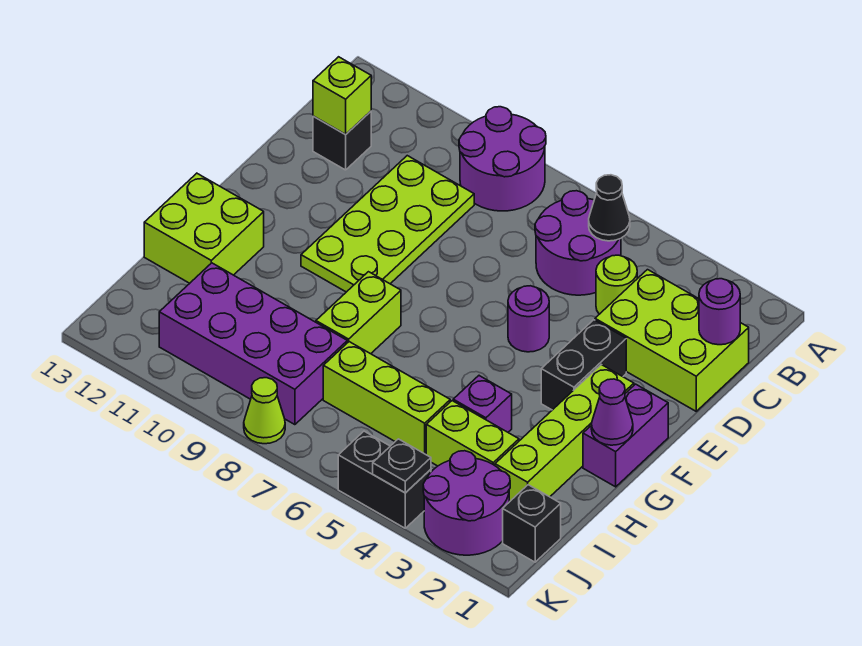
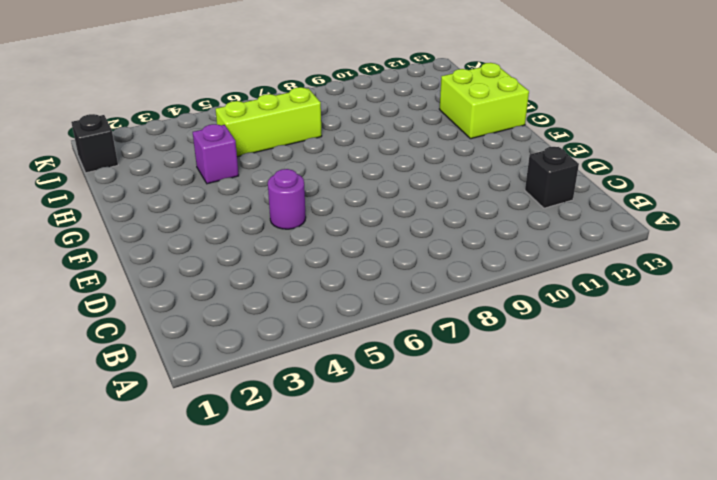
none -> purple 2x2 round brick [459,107,546,211]
none -> purple 2x2 round brick [535,191,621,295]
none -> lime 2x3 brick [595,270,749,411]

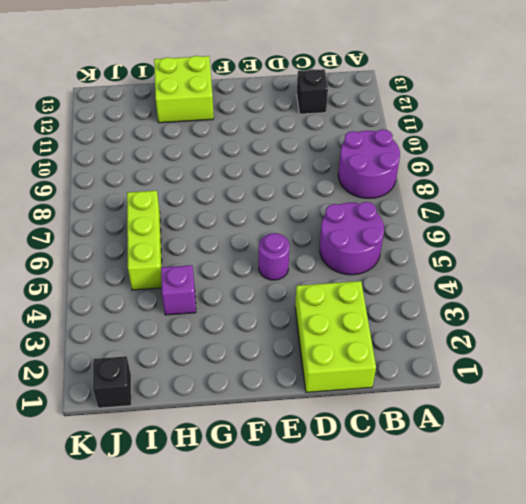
none -> lime 1x1 round brick [596,255,637,314]
none -> lime 2x4 plate [301,156,474,292]
none -> black 1x2 brick [541,320,626,410]

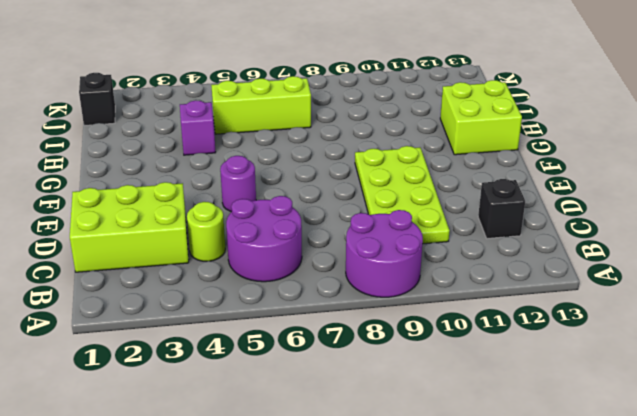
none -> black 1x2 brick [541,320,626,410]
none -> purple 1x2 brick [583,384,668,487]
none -> lime 1x4 brick [495,365,634,502]

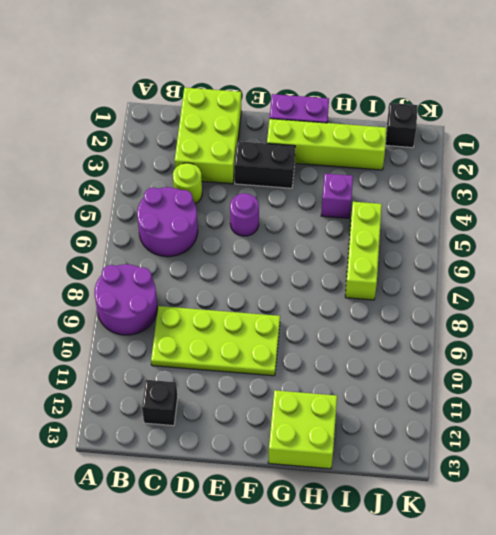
none -> lime 1x2 brick [316,272,401,354]
none -> lime 1x2 brick [426,401,519,466]
none -> purple 2x4 brick [159,263,347,425]

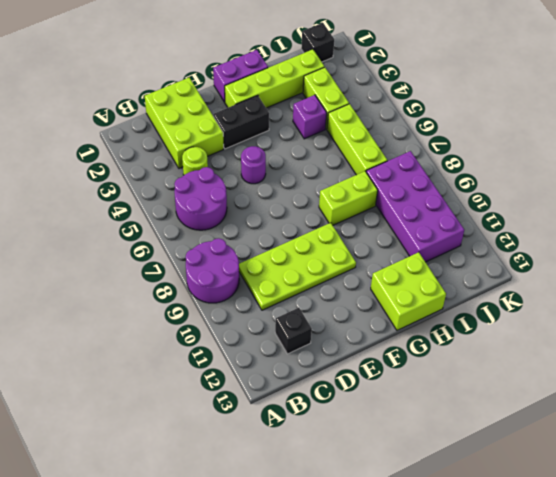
none -> purple 2x2 round brick [423,451,510,555]
none -> black 1x2 brick [338,431,431,528]
none -> lime 1x1 cone [244,378,285,444]

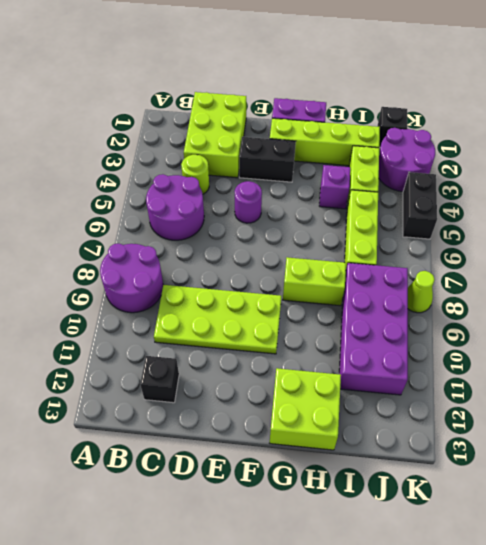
none -> black 1x1 cone [589,175,630,241]
none -> purple 1x1 round brick [699,279,740,345]
none -> lime 1x1 brick [313,57,371,134]

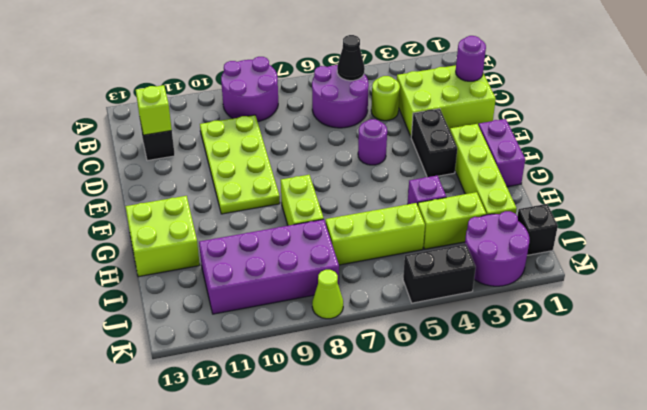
none -> purple 1x1 cone [591,379,633,445]
none -> black 1x1 plate [373,439,431,493]

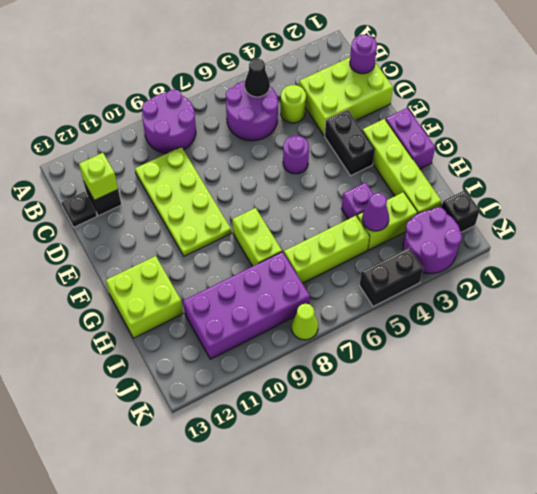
black 1x1 plate [62,192,97,227] -> black 1x1 plate moved to [373,439,431,493]
purple 1x1 cone [362,193,389,231] -> purple 1x1 cone moved to [591,379,633,445]

